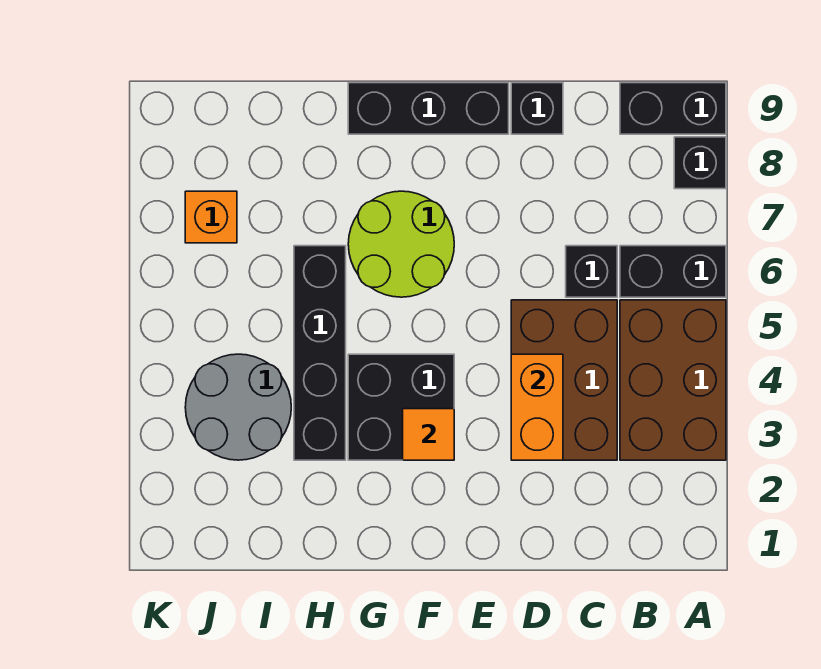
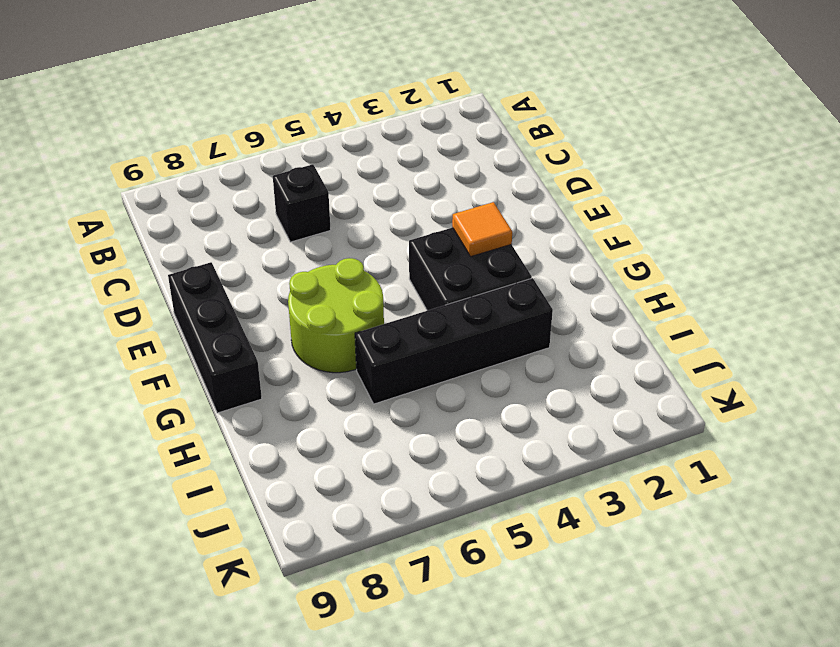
none -> brown 2x3 brick [620,300,726,460]
none -> black 1x2 brick [620,246,726,297]
none -> black 1x1 brick [674,137,726,189]

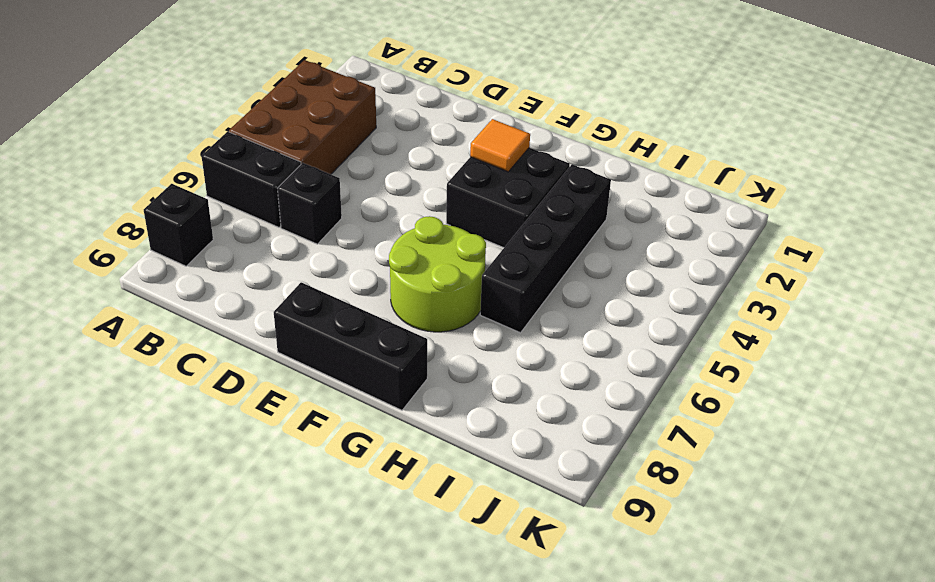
none -> black 1x2 brick [620,83,726,134]
none -> brown 2x3 brick [511,300,617,460]
none -> black 1x1 brick [511,83,563,134]

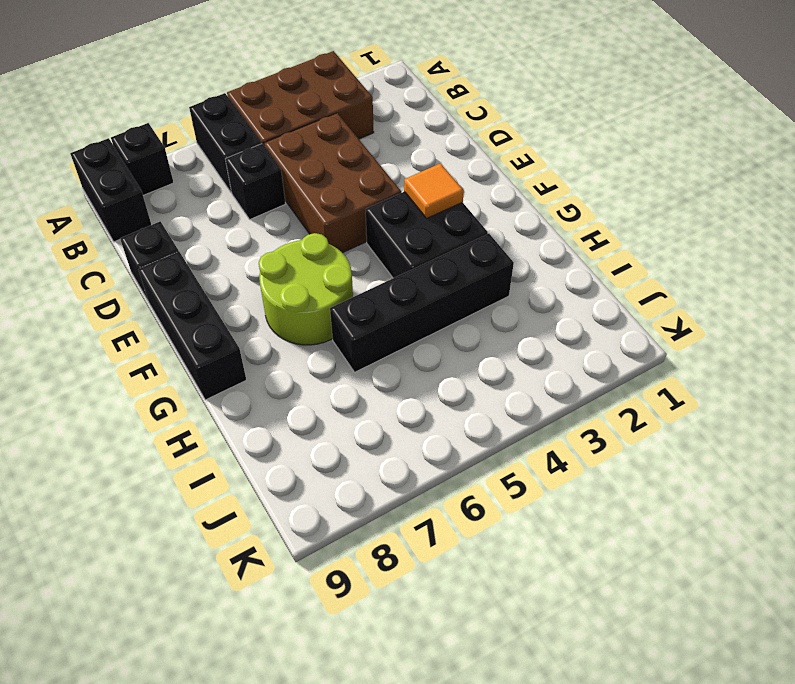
brown 2x3 brick [264,113,401,253] -> brown 2x3 brick turned to [511,300,617,460]
none -> grey 2x2 round brick [185,354,291,460]
none -> orange 1x1 brick [185,191,237,243]
none -> orange 1x2 brick [511,354,563,460]

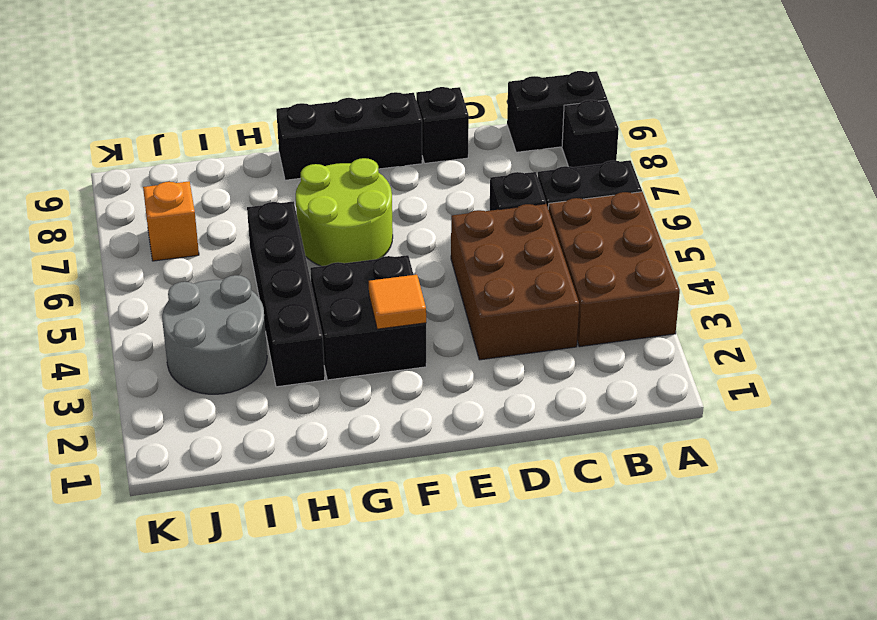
none -> orange 1x2 brick [511,354,563,460]

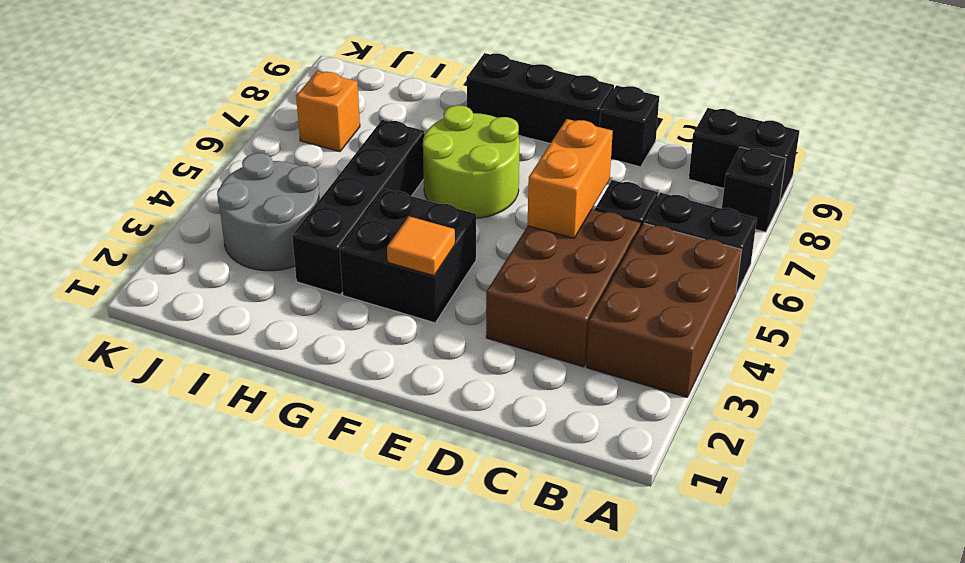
orange 1x2 brick [528,119,613,238] -> orange 1x2 brick moved to [511,354,563,460]

